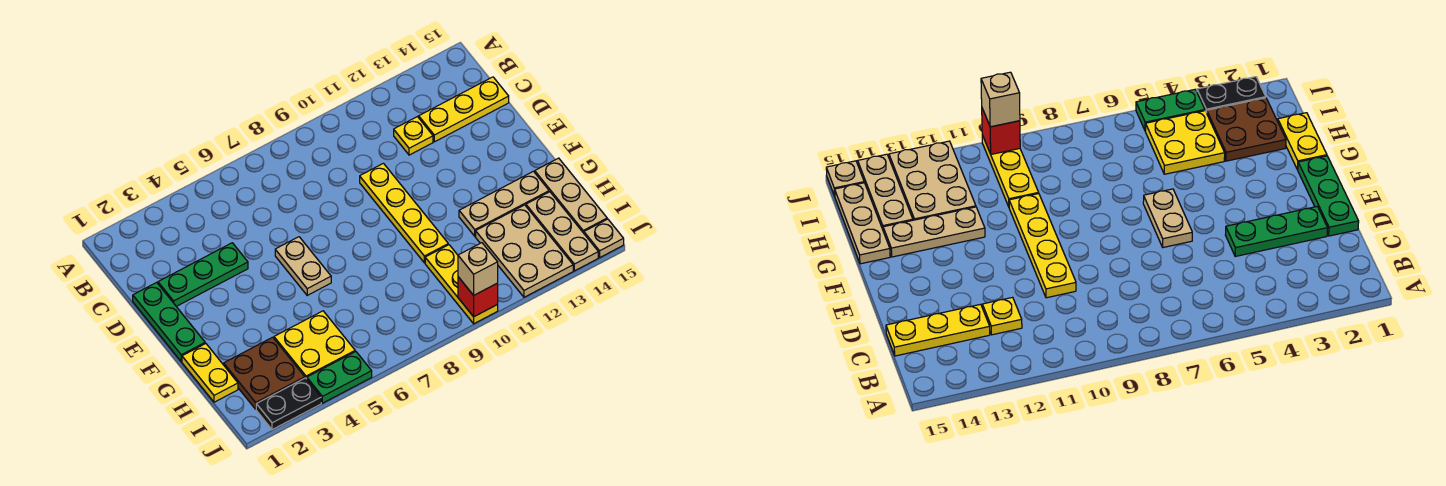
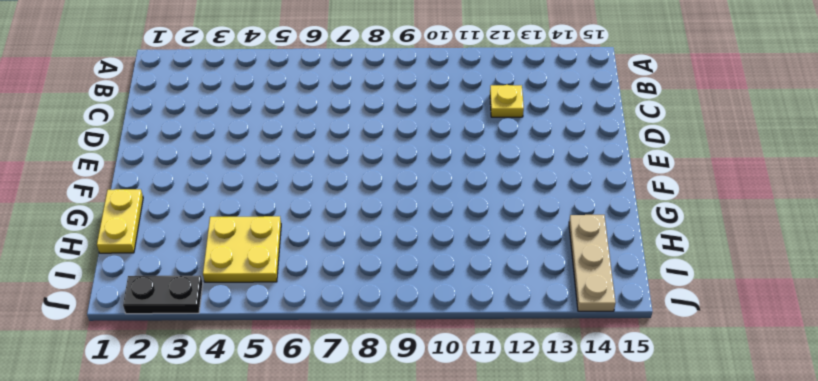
none -> yellow 1x3 plate [419,77,509,142]
none -> green 1x3 plate [133,282,205,362]
none -> green 1x3 plate [158,243,248,306]

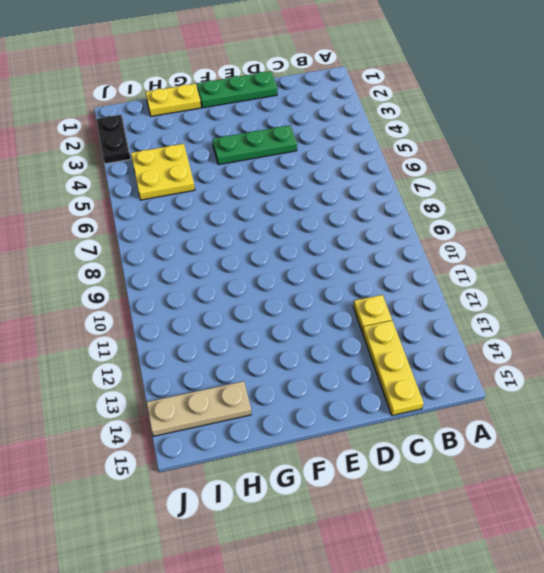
green 1x3 plate [213,125,297,165] -> green 1x3 plate turned to [158,243,248,306]
none -> yellow 1x4 plate [360,163,448,263]
none -> tan 1x2 plate [275,237,331,295]
none -> tan 1x3 plate [459,171,549,236]

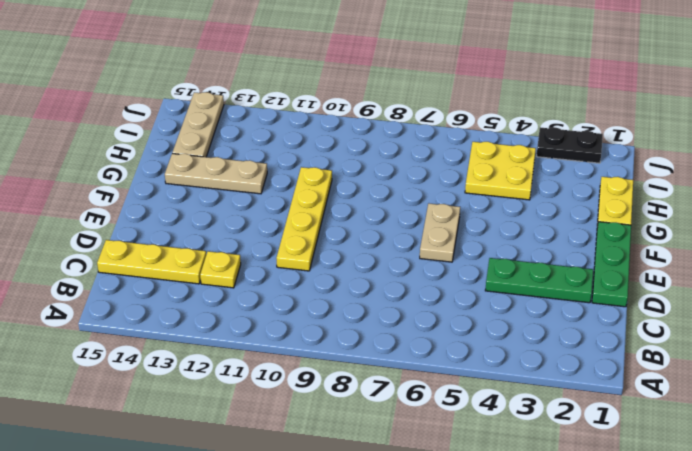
none -> tan 1x3 plate [535,158,607,233]
none -> brown 2x2 plate [224,337,305,409]
none -> yellow 1x3 plate [425,245,498,324]

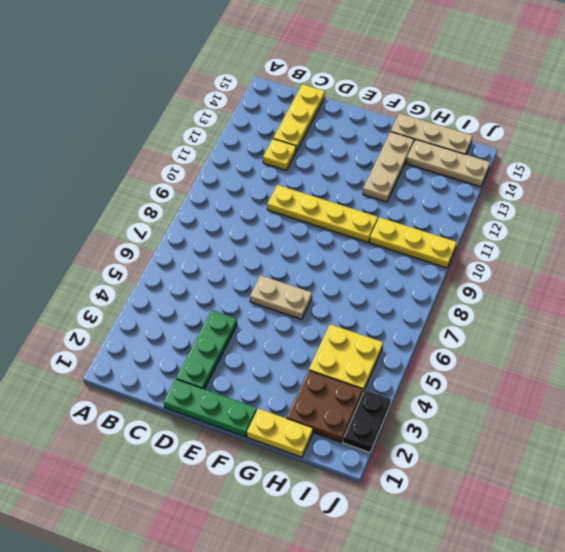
none -> tan 2x3 plate [476,205,573,297]
none -> green 1x2 plate [307,351,372,403]
none -> tan 1x1 plate [584,219,624,257]

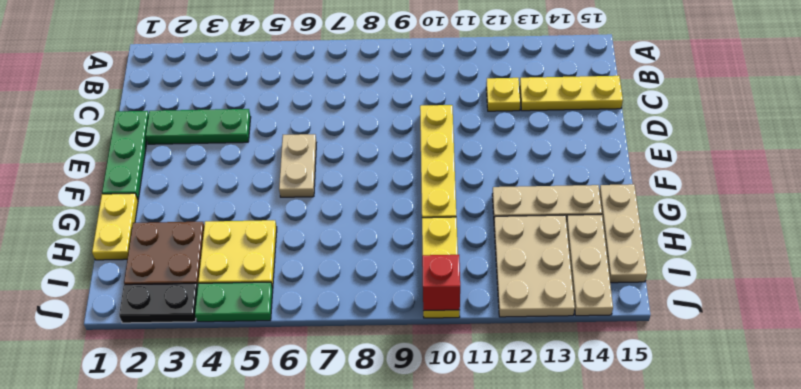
none -> tan 1x1 plate [584,219,624,257]
none -> tan 1x1 brick [458,243,498,295]

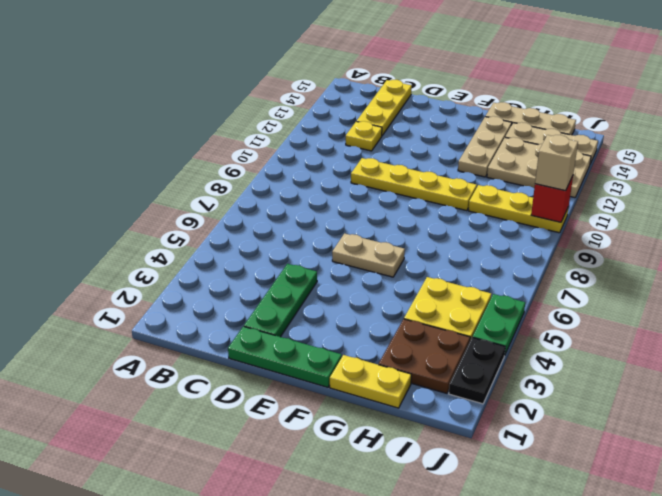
none -> tan 1x1 plate [584,219,624,257]

